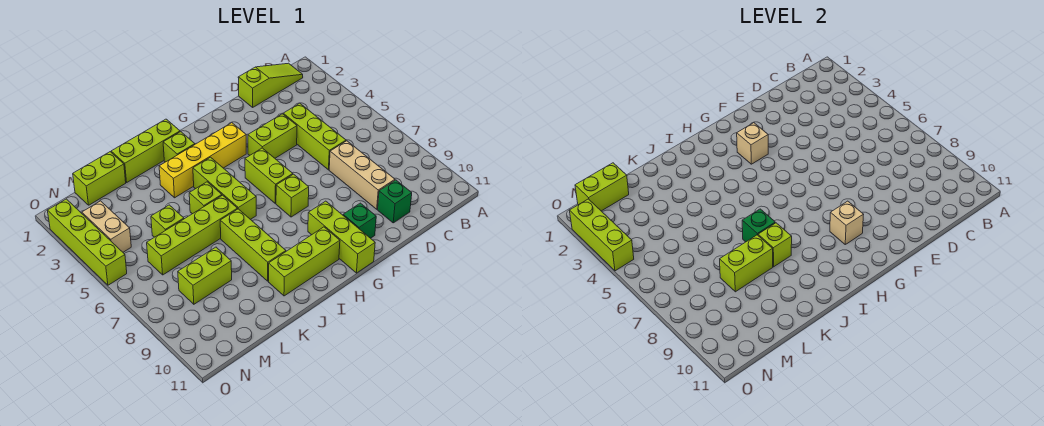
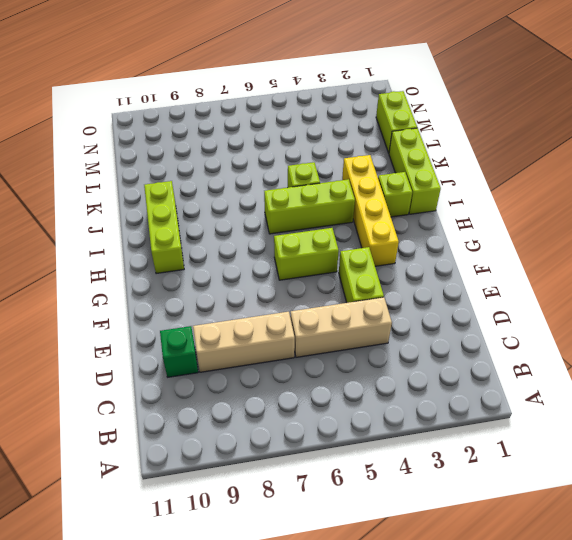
tan 1x3 brick [290,297,392,357] -> lime 1x3 brick [283,103,346,170]
none -> lime 1x3 slope [238,63,303,107]
none -> green 1x1 brick [343,203,376,238]
none -> lime 1x1 brick [276,174,309,217]

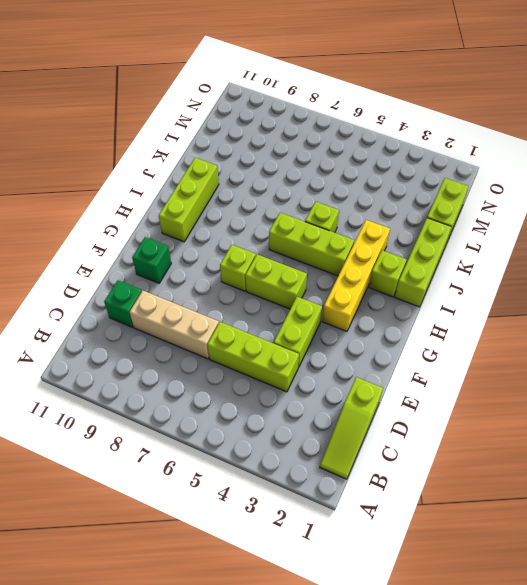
none -> lime 1x3 brick [308,201,375,273]
none -> lime 1x4 brick [147,195,238,275]
none -> lime 1x3 brick [220,209,286,281]

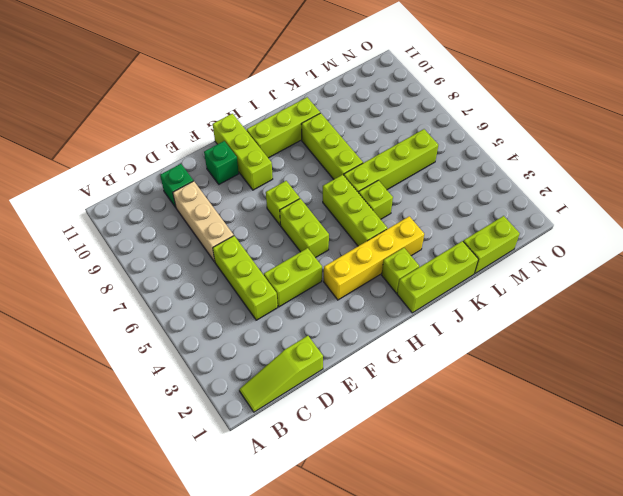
none -> lime 1x1 brick [151,205,184,237]
none -> lime 1x2 brick [178,247,232,304]
none -> tan 1x2 brick [82,201,131,252]

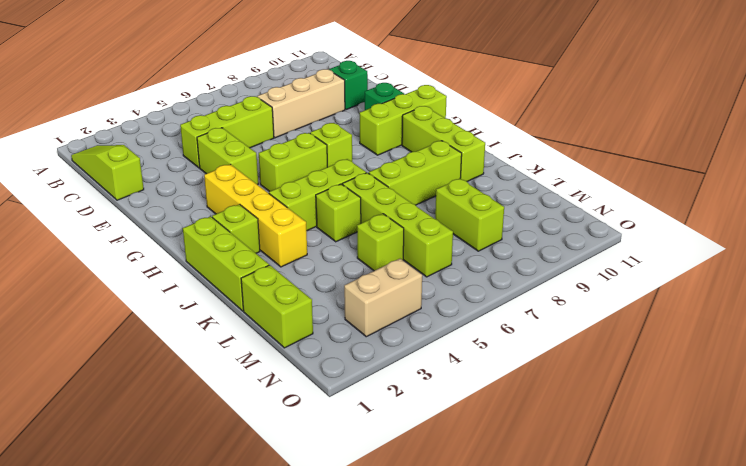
none -> lime 1x4 brick [47,199,127,285]
none -> tan 1x1 brick [737,123,768,164]
none -> tan 1x1 brick [830,201,864,244]

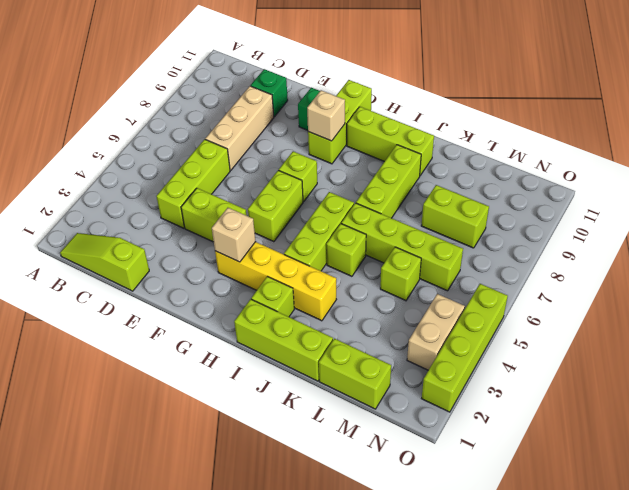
none -> green 1x1 brick [742,209,775,242]
none -> lime 1x1 brick [758,223,792,267]
none -> lime 1x2 brick [720,235,773,292]

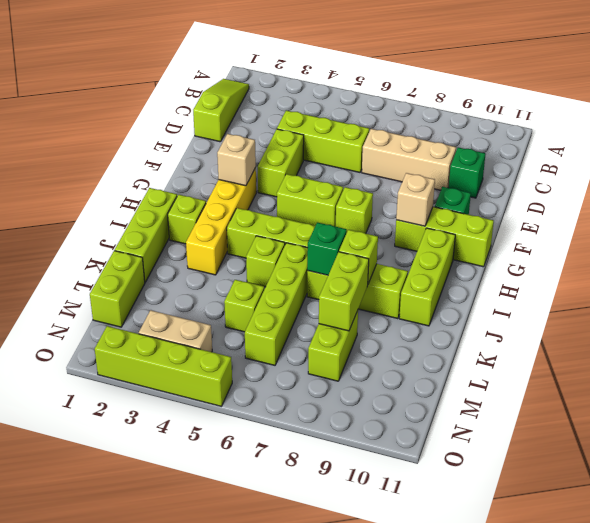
none -> lime 1x2 brick [575,163,629,211]
none -> lime 1x3 brick [569,199,634,271]

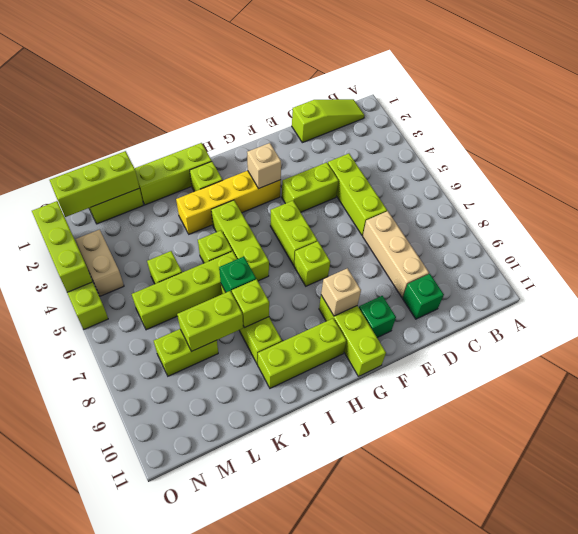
lime 1x3 brick [50,151,139,217] -> lime 1x2 brick [575,163,629,211]

